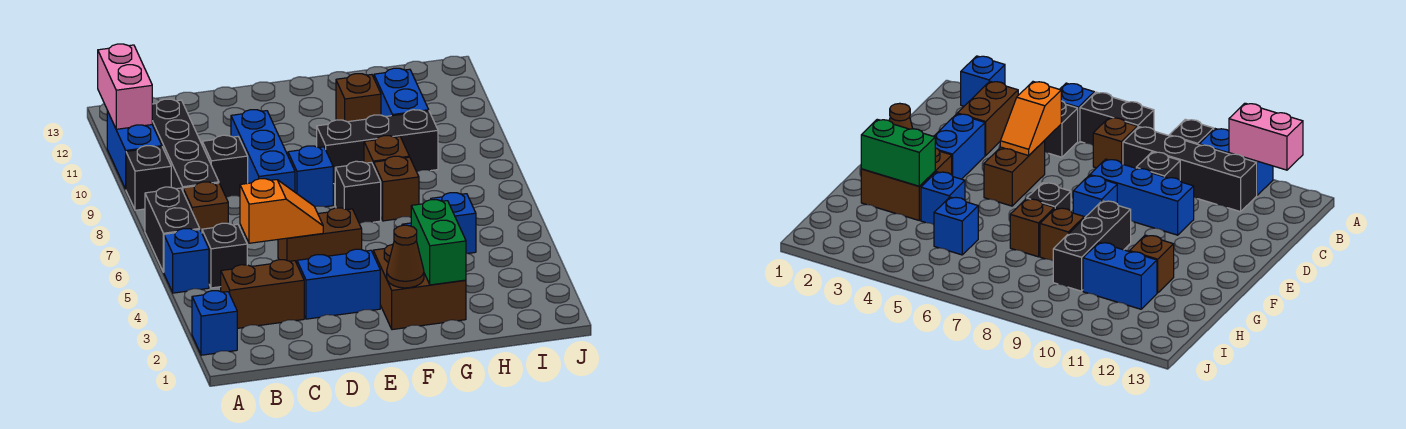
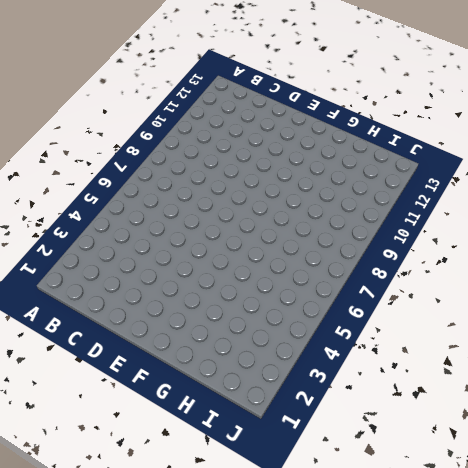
none -> blue 1x1 brick [192,291,237,355]
none -> blue 1x1 brick [164,229,209,293]
none -> black 1x2 brick [145,187,200,272]

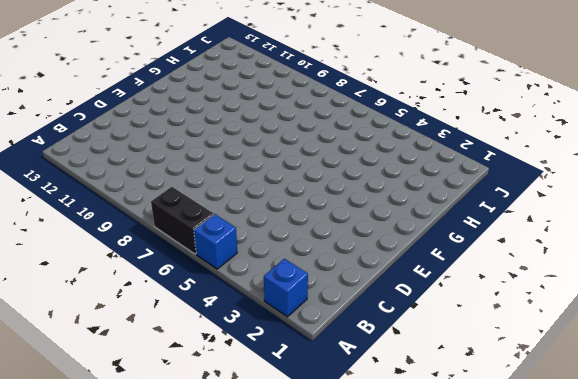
none -> black 1x1 brick [126,146,171,210]
none -> blue 1x2 brick [107,111,162,189]
none -> brown 1x2 brick [221,260,304,328]

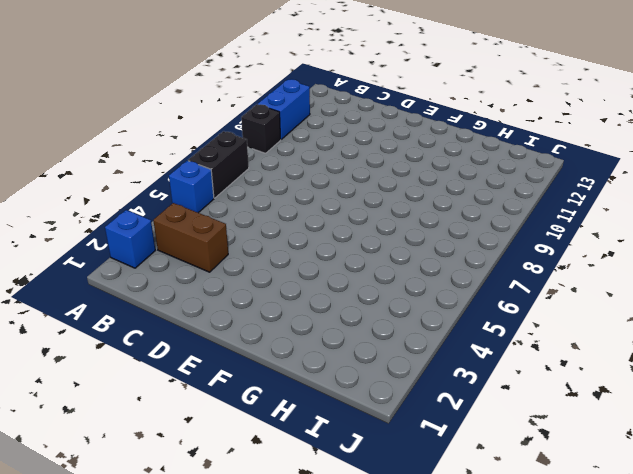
none -> black 1x1 brick [202,223,247,288]
none -> brown 1x1 brick [183,182,228,232]
none -> black 1x4 brick [152,99,219,190]

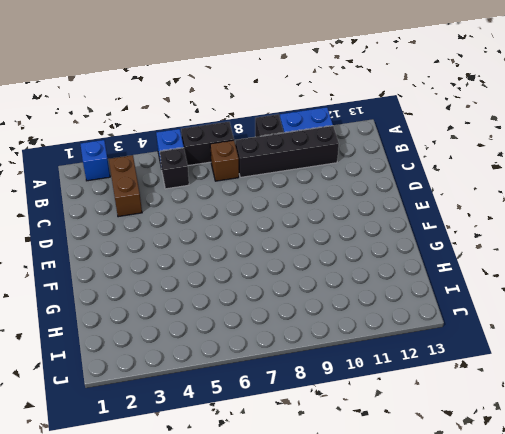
none -> black 1x1 brick [202,135,248,197]
none -> blue 1x2 brick [297,249,380,319]
none -> brown 1x2 brick [278,208,362,263]

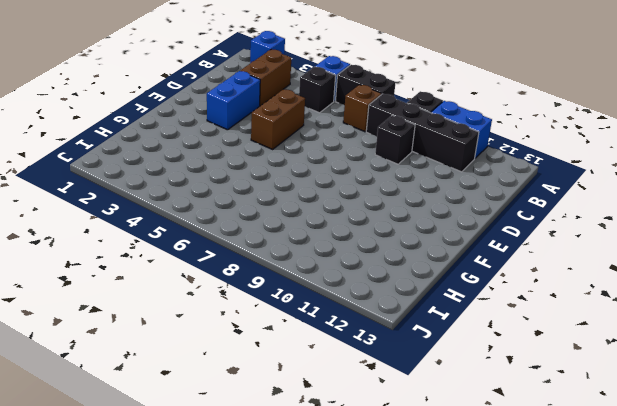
none -> blue 1x3 brick [231,110,295,192]
none -> blue 1x1 brick [288,146,333,207]
none -> brown 2x2 brick [373,244,466,330]

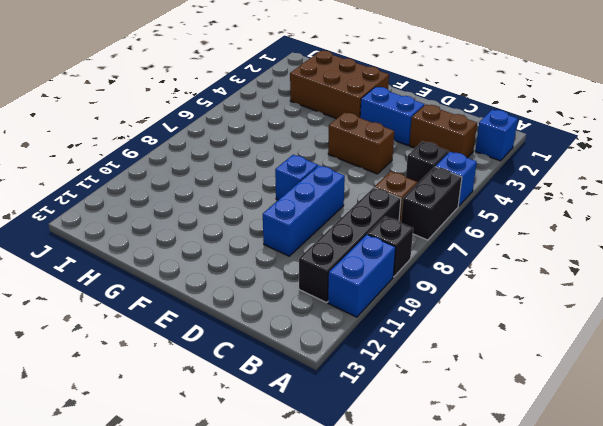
brown 2x3 brick [290,51,389,119] -> brown 2x2 brick [373,244,466,330]
none -> black 1x1 brick [202,135,248,197]
none -> black 1x1 brick [335,161,381,223]
none -> black 1x3 brick [317,110,438,184]

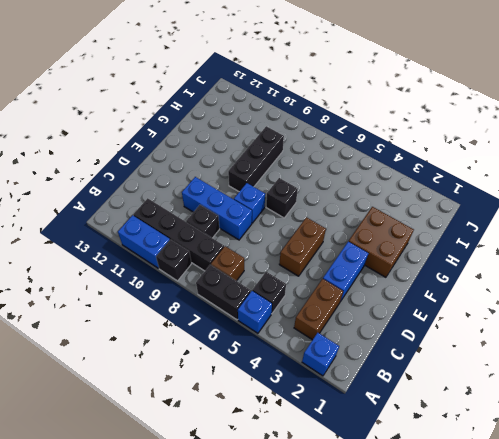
none -> blue 1x1 brick [921,172,965,225]
none -> brown 1x1 brick [374,156,419,221]
none -> brown 1x1 brick [364,136,409,166]

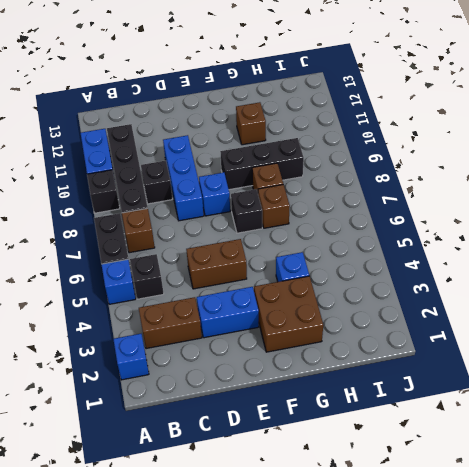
none -> blue 1x1 brick [431,193,476,253]
none -> blue 1x2 brick [374,68,429,117]
none -> pink 1x2 brick [98,44,152,129]

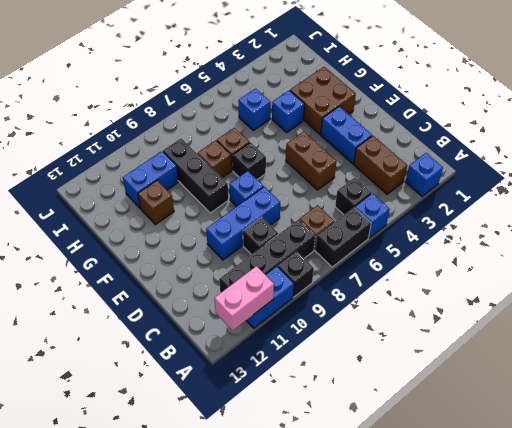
none -> orange 1x2 slope [240,179,323,243]
none -> brown 1x1 cone [387,225,424,288]
none -> green 1x2 brick [411,200,466,285]

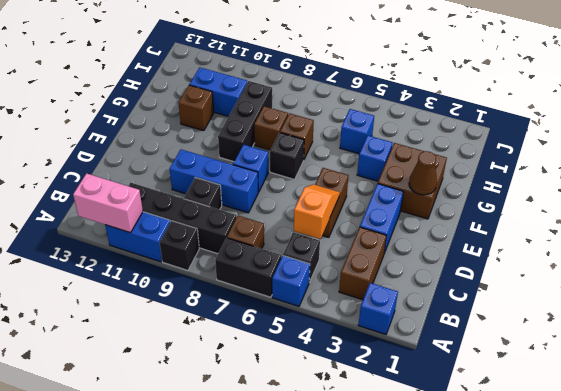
none -> green 1x2 brick [411,200,466,285]

